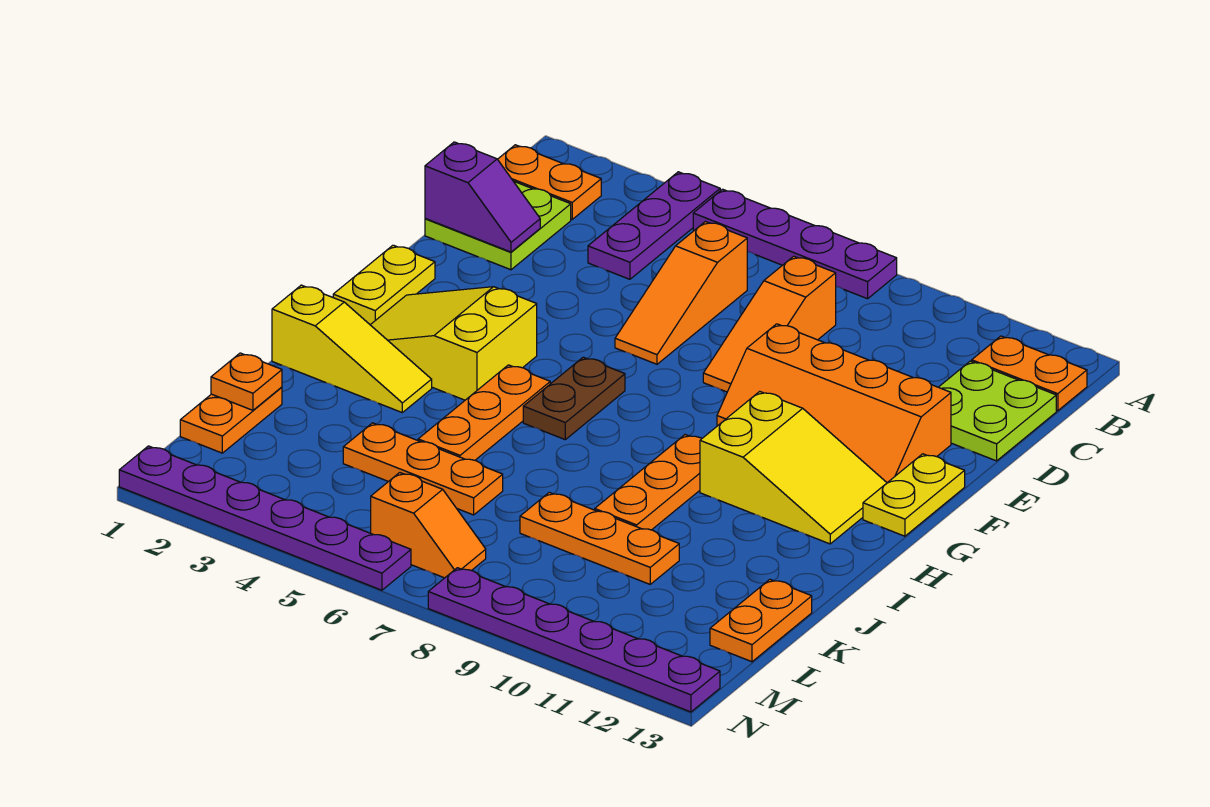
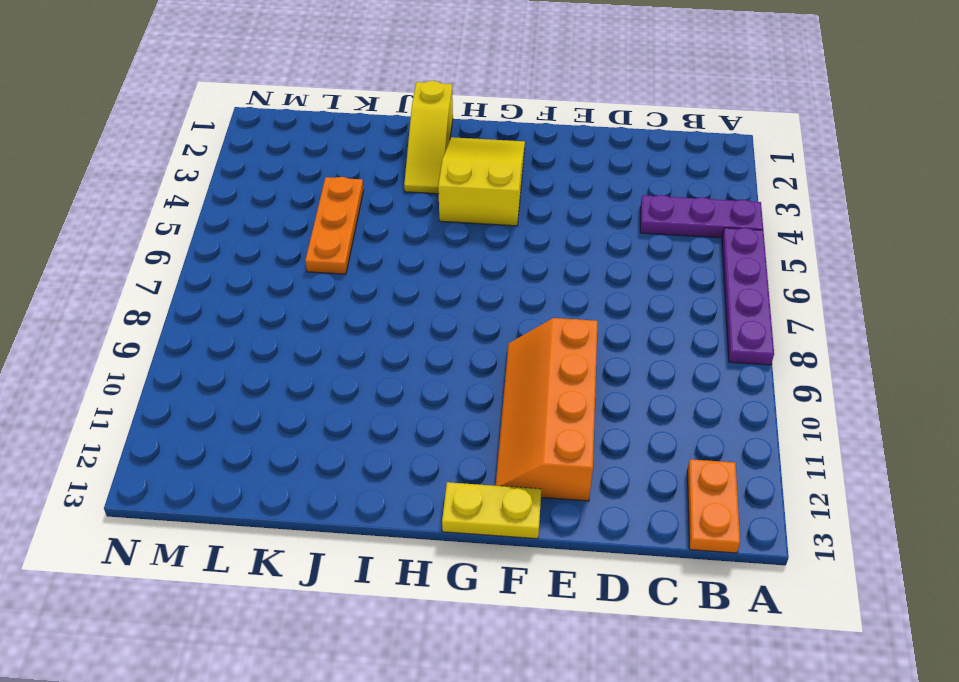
none -> orange 1x2 plate [498,145,601,219]
none -> lime 2x2 plate [425,182,571,270]
none -> orange 1x3 slope [615,222,747,364]

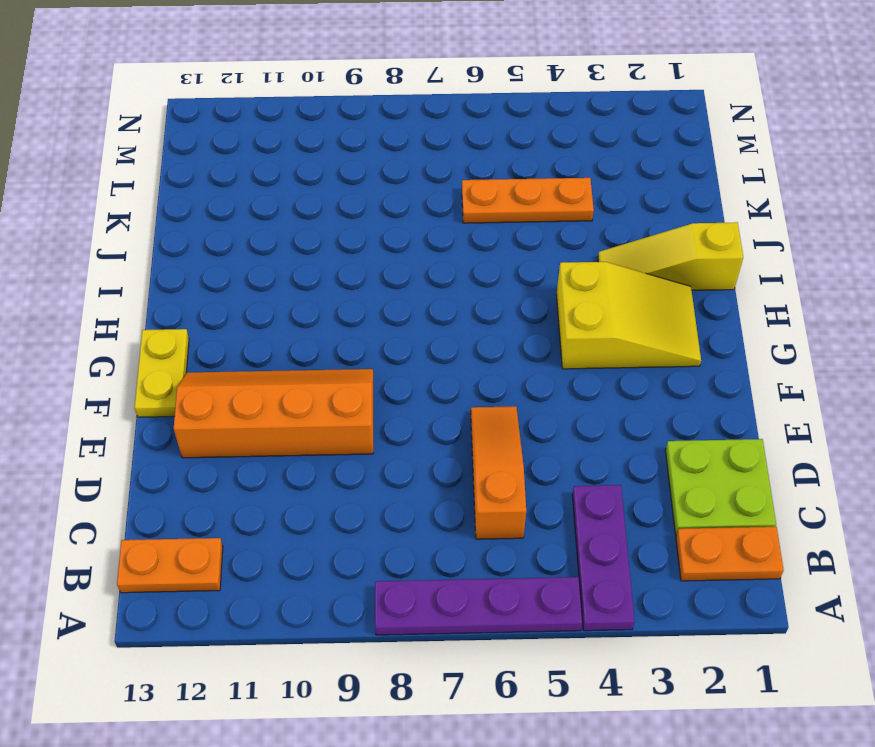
none -> orange 1x3 slope [703,256,836,392]
none -> lime 2x2 plate [939,361,1056,461]
none -> yellow 1x2 plate [333,245,435,325]

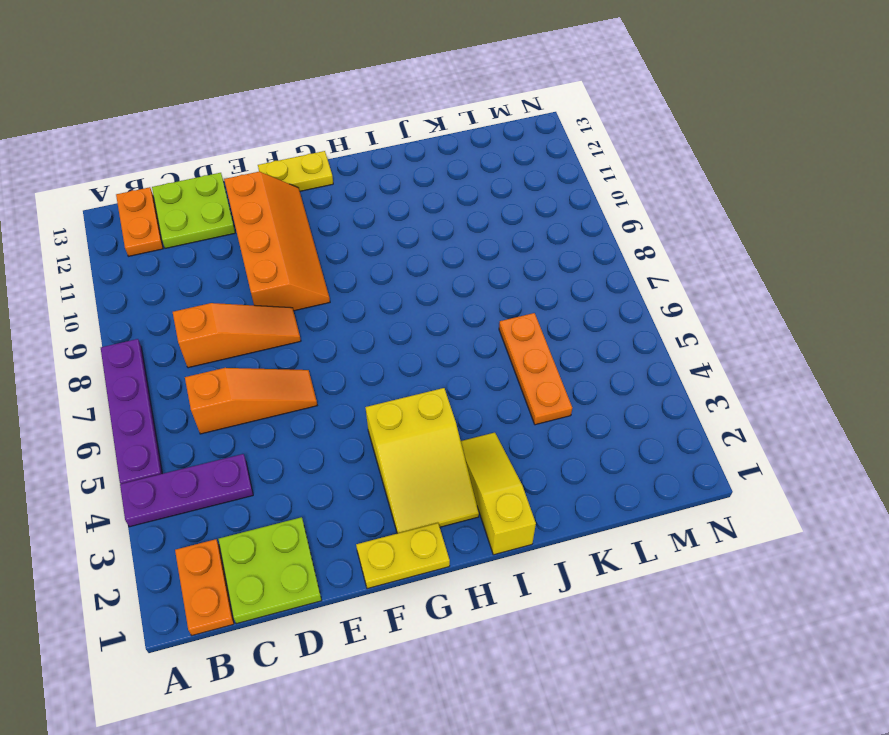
none -> brown 1x2 plate [523,357,625,440]
none -> yellow 2x3 slope [700,391,887,544]
none -> orange 1x3 plate [418,365,550,460]

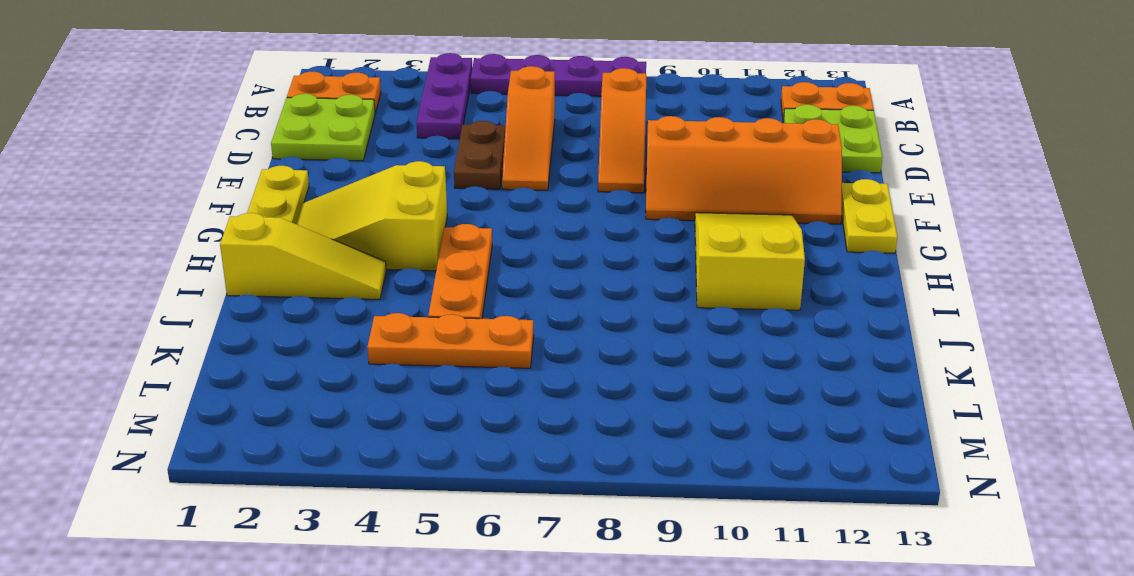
brown 1x2 plate [454,121,506,189] -> brown 1x2 plate moved to [523,357,625,440]
yellow 2x3 slope [695,213,805,310] -> yellow 2x3 slope turned to [700,391,887,544]
none -> orange 1x3 plate [595,435,702,530]
none -> orange 1x2 plate [180,387,282,453]
none -> orange 1x3 plate [520,492,679,584]

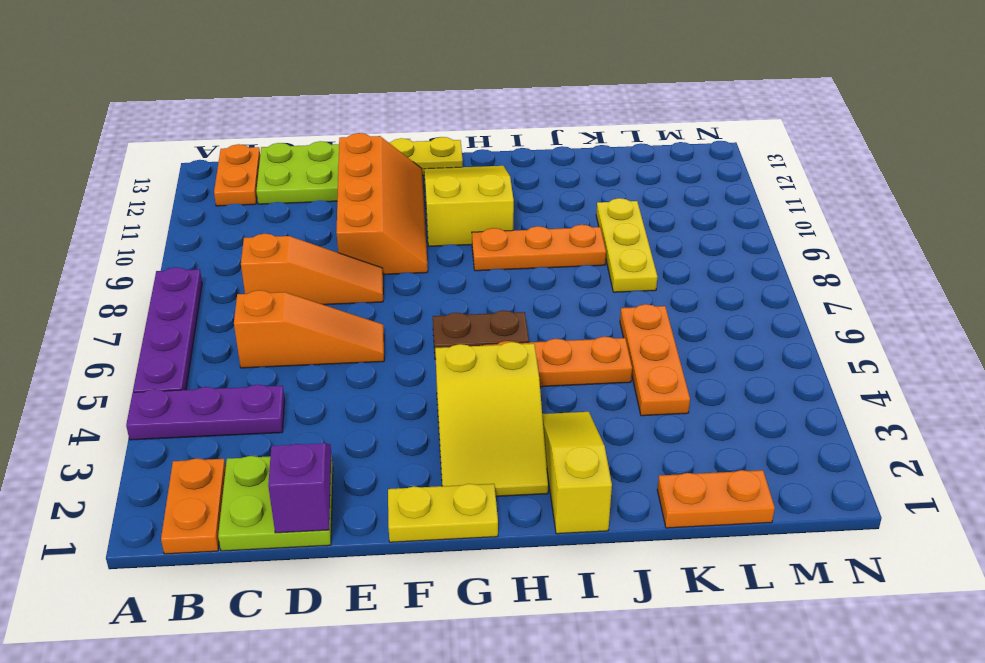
yellow 1x3 plate [596,198,657,292] -> orange 1x3 plate [520,492,679,584]
none -> orange 1x2 plate [710,579,812,662]
none -> orange 1x2 slope [371,473,486,578]
none -> purple 1x6 plate [119,446,411,590]

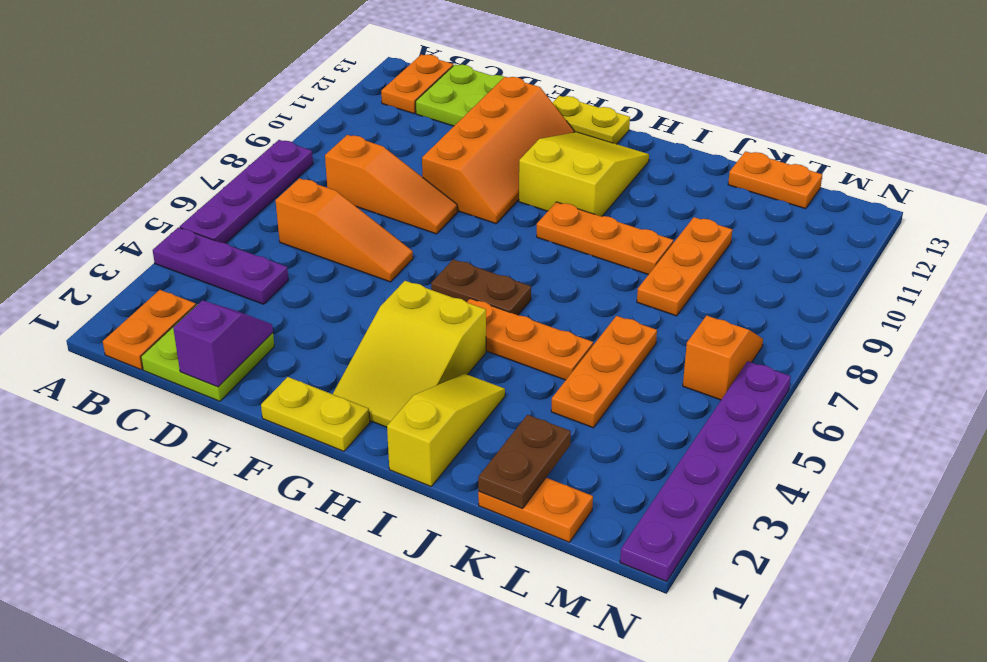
brown 1x2 plate [478,415,571,509] -> orange 1x1 plate [211,353,282,410]
none -> purple 1x6 plate [428,568,720,712]

